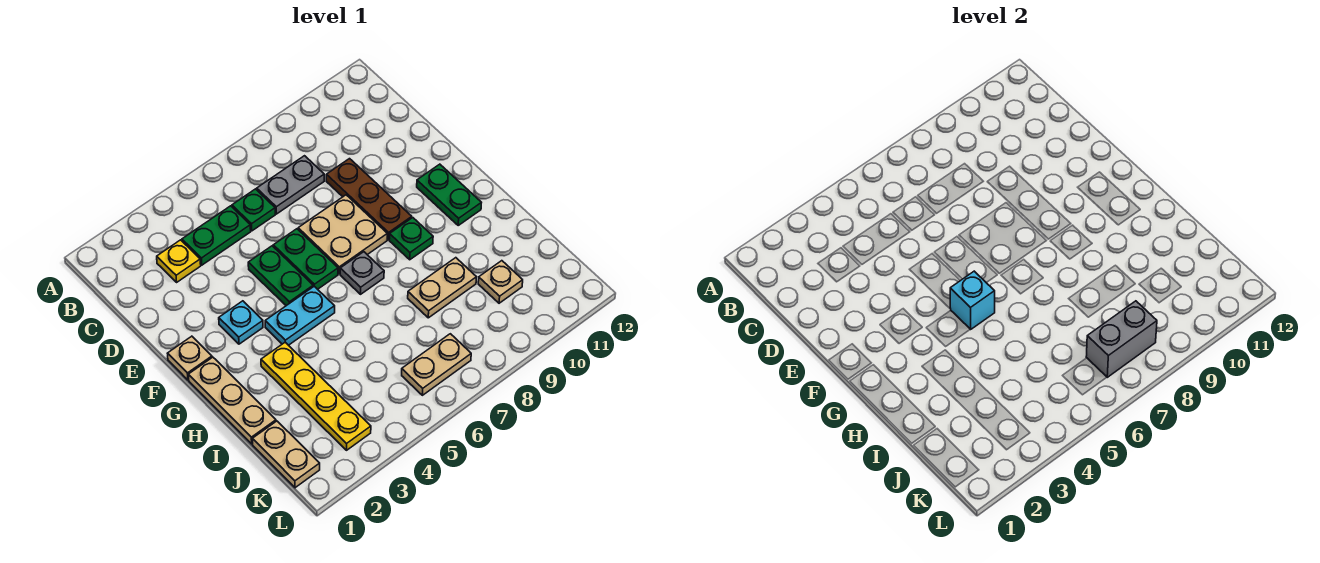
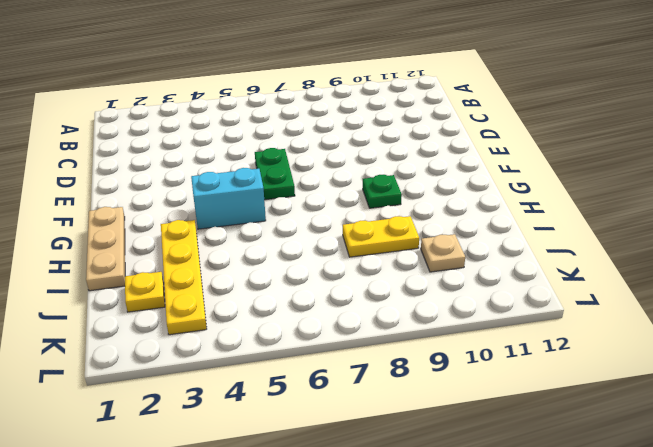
cyan 1x2 brick [191,168,266,229] -> cyan 1x2 plate [265,286,335,345]
yellow 1x2 plate [343,216,419,257] -> tan 1x2 plate [408,258,476,318]
yellow 1x1 plate [125,272,165,312] -> yellow 1x1 plate moved to [157,240,201,282]
none -> green 1x2 plate [182,206,251,265]
none -> green 1x1 plate [232,189,275,231]
none -> grey 1x2 plate [257,156,324,214]

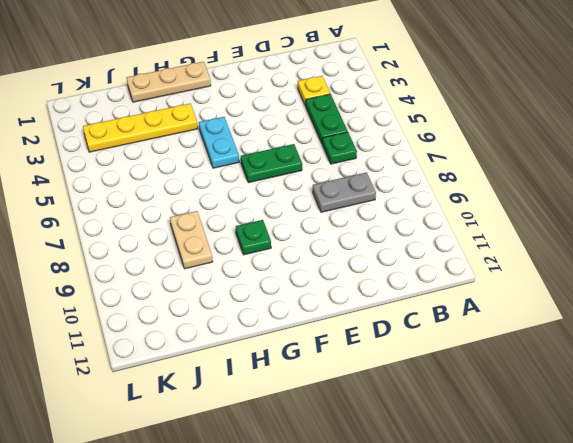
grey 1x2 plate [313,172,376,212] -> grey 1x2 plate turned to [257,156,324,214]
none -> brown 1x3 plate [326,159,412,240]
none -> green 1x2 plate [248,246,313,306]
none -> tan 2x2 plate [298,195,387,274]

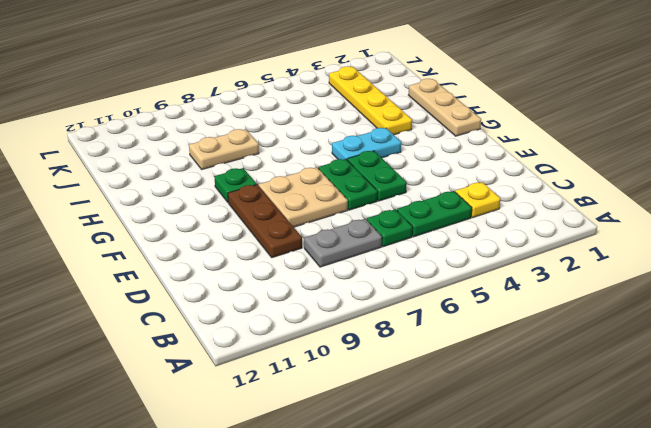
none -> tan 1x1 plate [167,336,212,380]
none -> cyan 1x1 plate [219,301,263,344]
none -> green 1x2 plate [417,164,481,225]

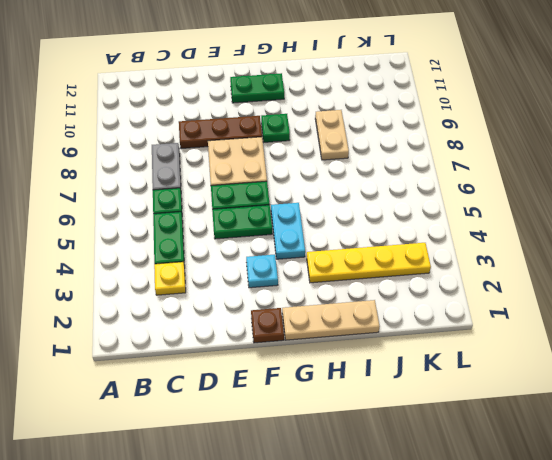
brown 1x1 plate [251,308,284,343] -> tan 1x1 plate [167,336,212,380]
none -> grey 1x1 plate [340,252,384,294]
none -> tan 1x2 plate [252,421,320,488]
none -> tan 1x1 plate [478,261,523,303]

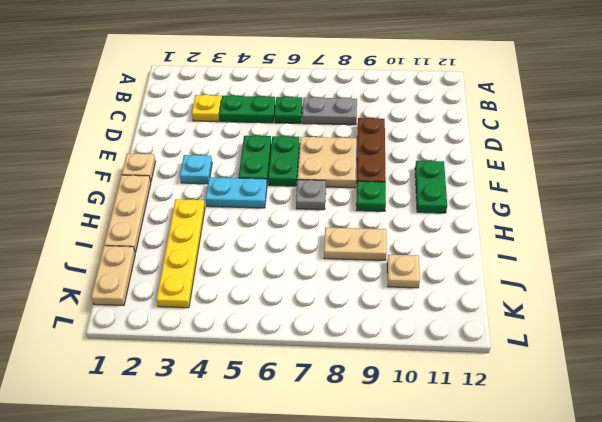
none -> tan 1x2 plate [402,334,471,395]
none -> cyan 1x1 brick [950,271,995,329]
none -> grey 1x2 brick [1086,301,1157,377]

